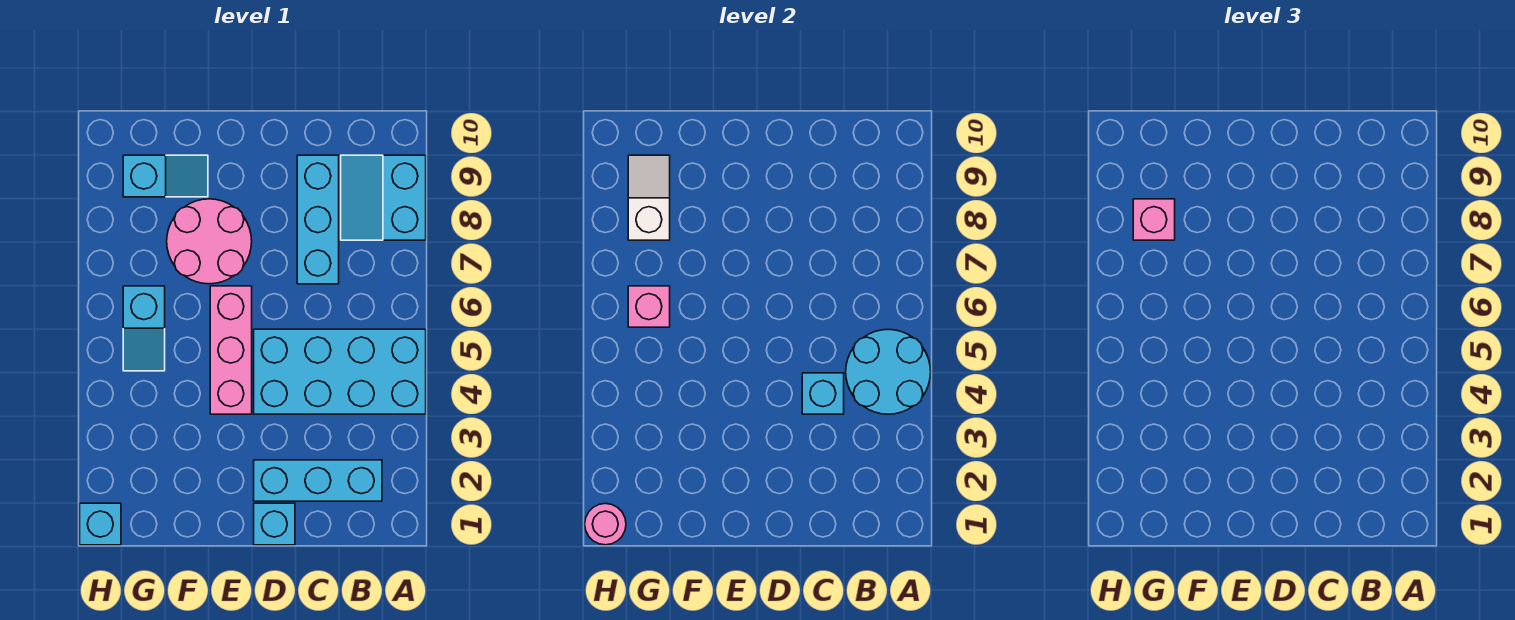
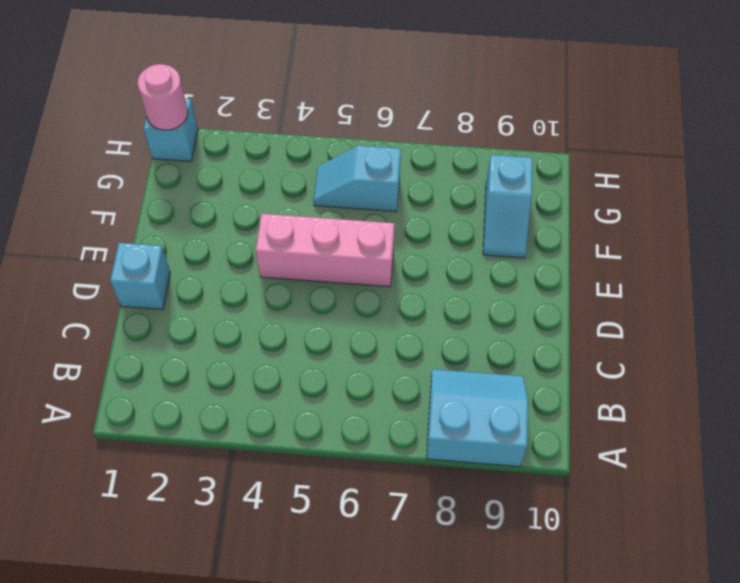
none -> cyan 2x4 brick [254,329,426,414]
none -> cyan 1x3 brick [254,460,382,501]
none -> cyan 1x3 brick [297,155,339,284]

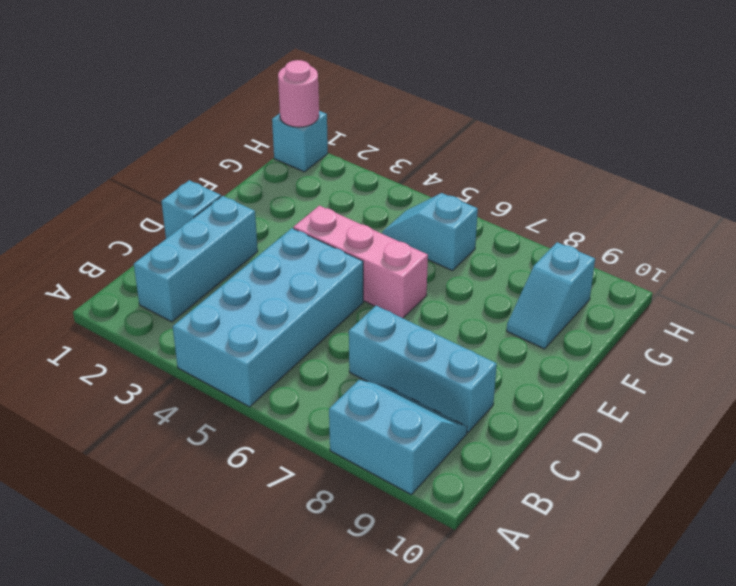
none -> pink 2x2 round brick [167,199,252,284]
none -> cyan 2x2 round brick [846,329,931,414]
none -> cyan 1x1 brick [802,373,844,414]

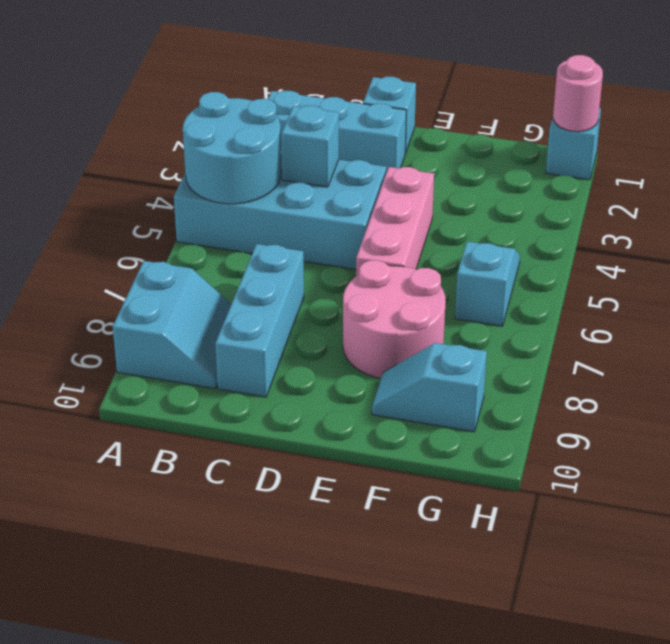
none -> pink 1x1 brick [628,286,670,327]
none -> white 1x2 slope [628,155,670,240]
none -> pink 1x1 brick [1133,199,1175,240]

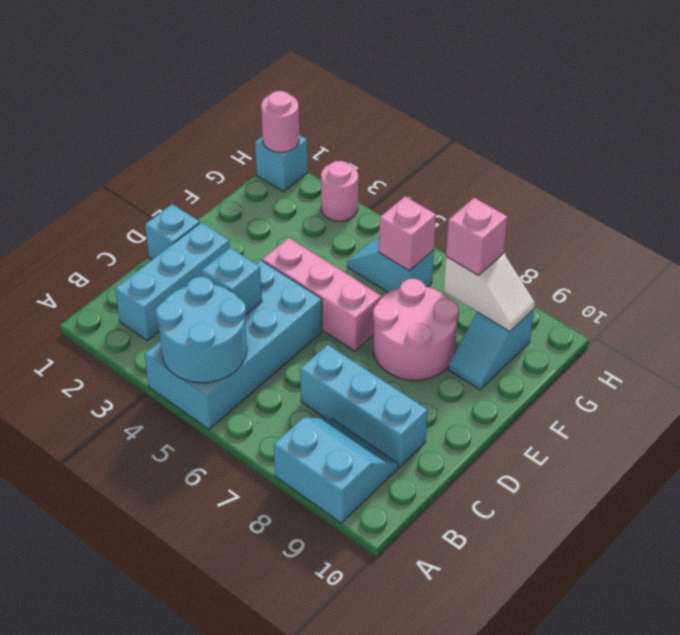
pink 1x1 round brick [321,161,358,221] -> none

